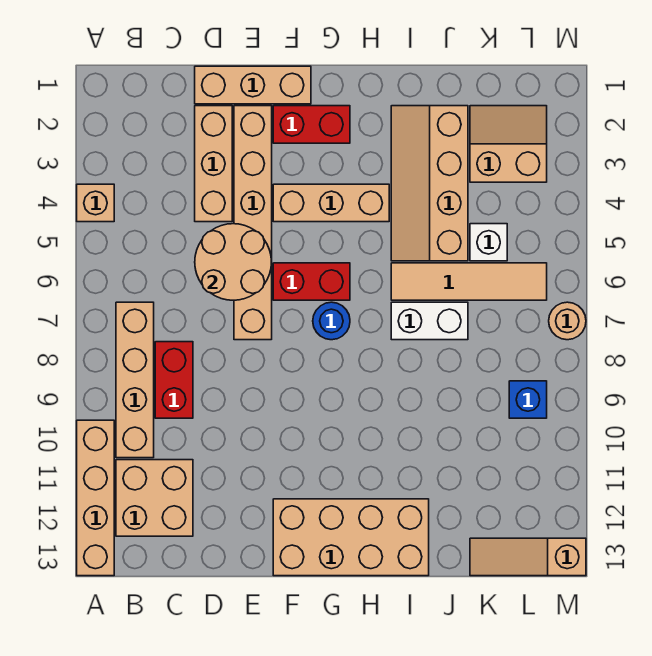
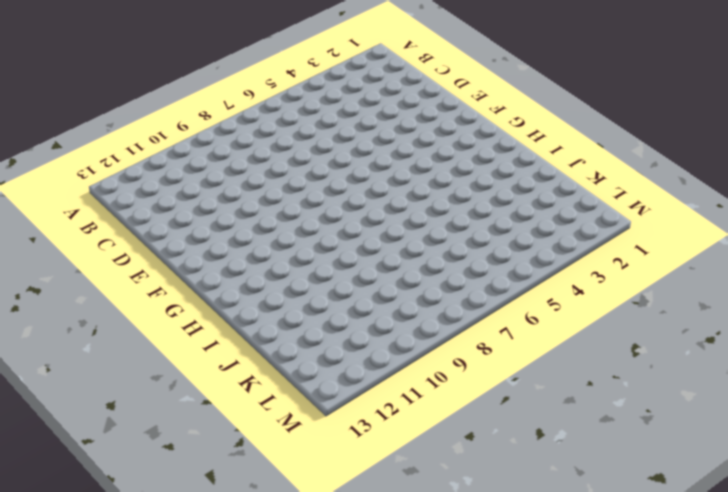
none -> tan 1x1 brick [77,184,114,222]
none -> tan 1x4 brick [77,420,114,576]
none -> tan 1x4 brick [116,302,154,458]

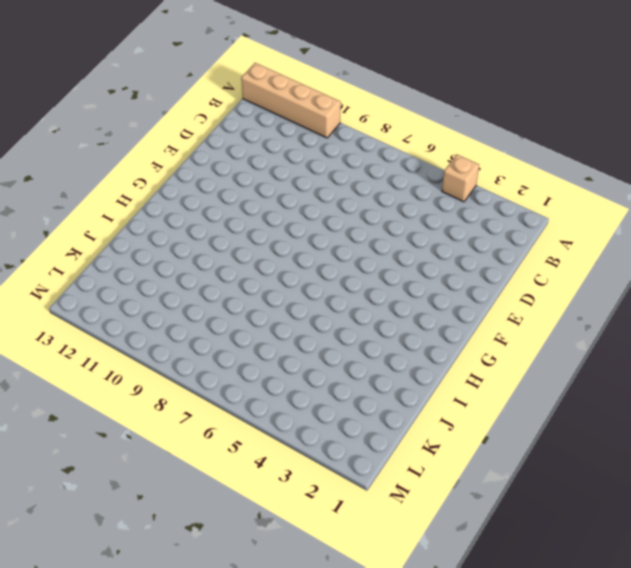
none -> tan 1x4 brick [116,302,154,458]
none -> tan 2x2 brick [116,460,193,536]
none -> red 1x2 brick [155,342,193,418]

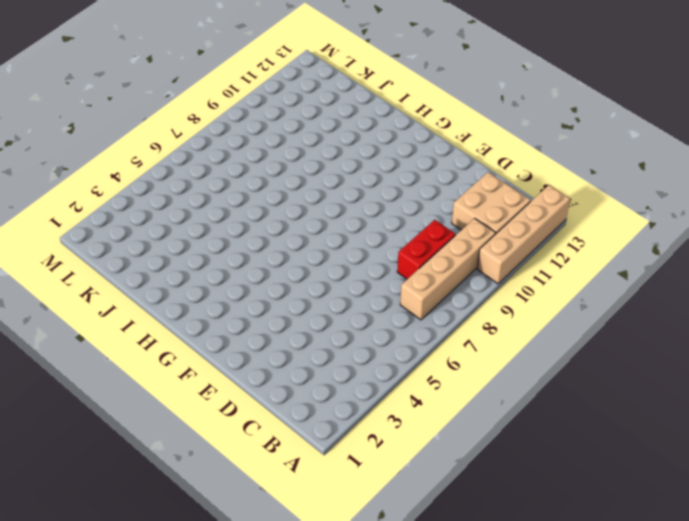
none -> tan 1x1 brick [77,184,114,222]
none -> tan 1x3 brick [195,66,311,104]
none -> tan 1x3 brick [195,106,232,222]

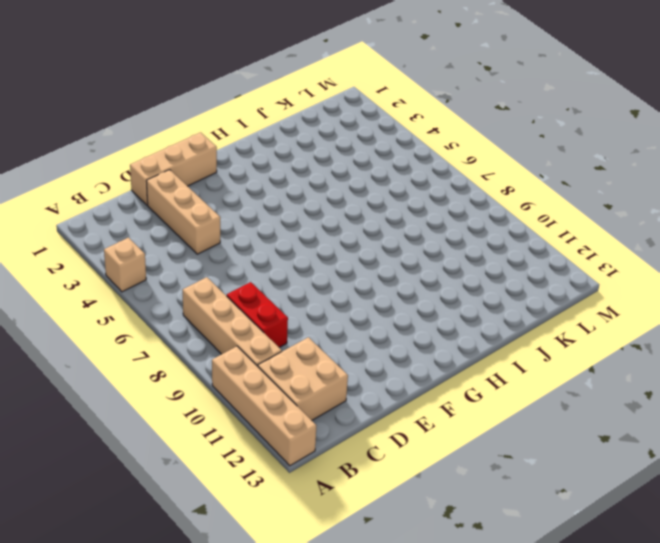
none -> tan 1x6 brick [234,106,272,340]
none -> red 1x2 brick [273,106,350,143]
none -> tan 1x3 brick [273,184,389,222]

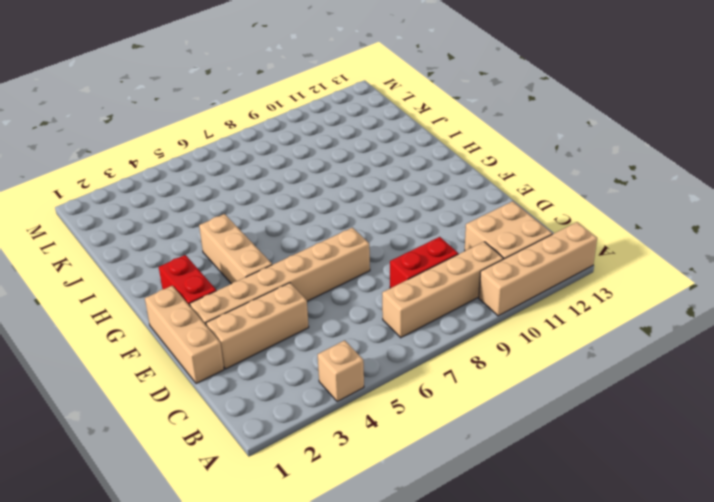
none -> red 1x2 brick [273,263,350,300]
none -> tan 2x4 brick [273,499,429,576]
none -> blue 1x1 round brick [313,302,350,340]

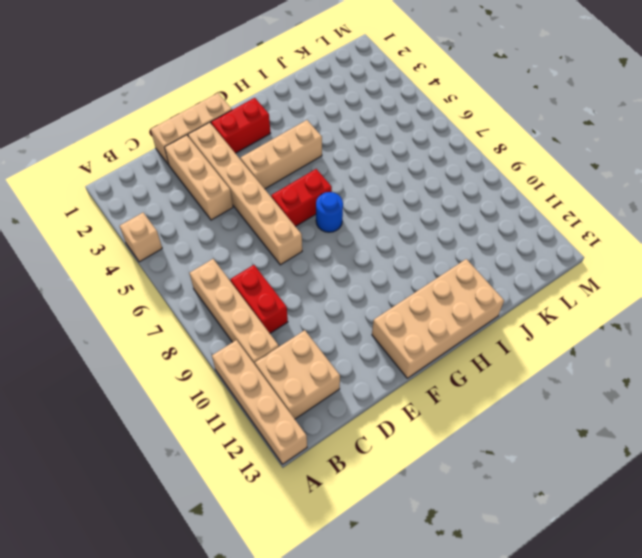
none -> tan 2x4 slope [391,106,468,261]
none -> tan 1x4 tile [391,263,547,300]
none -> white 1x2 brick [391,302,468,340]

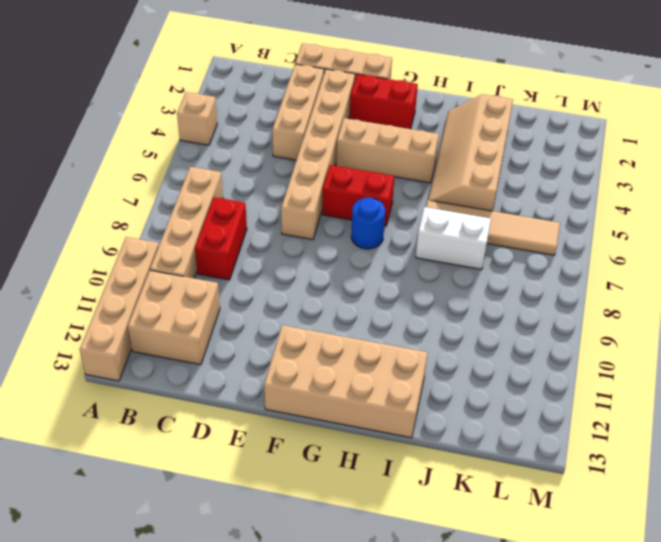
none -> tan 2x2 slope [470,106,547,182]
none -> white 1x1 brick [470,224,507,261]
none -> tan 1x3 slope [470,538,586,576]

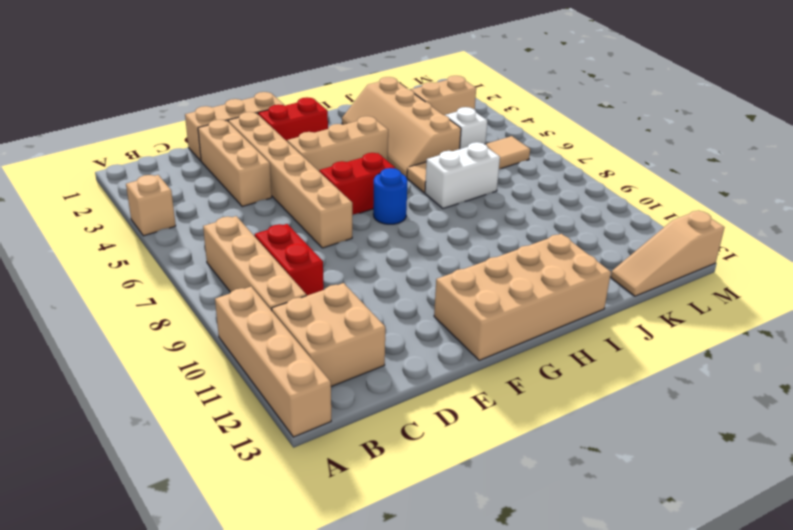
none -> blue 1x1 brick [509,381,547,418]
none -> tan 1x1 round brick [549,302,586,340]
none -> tan 2x2 round brick [195,224,272,300]

